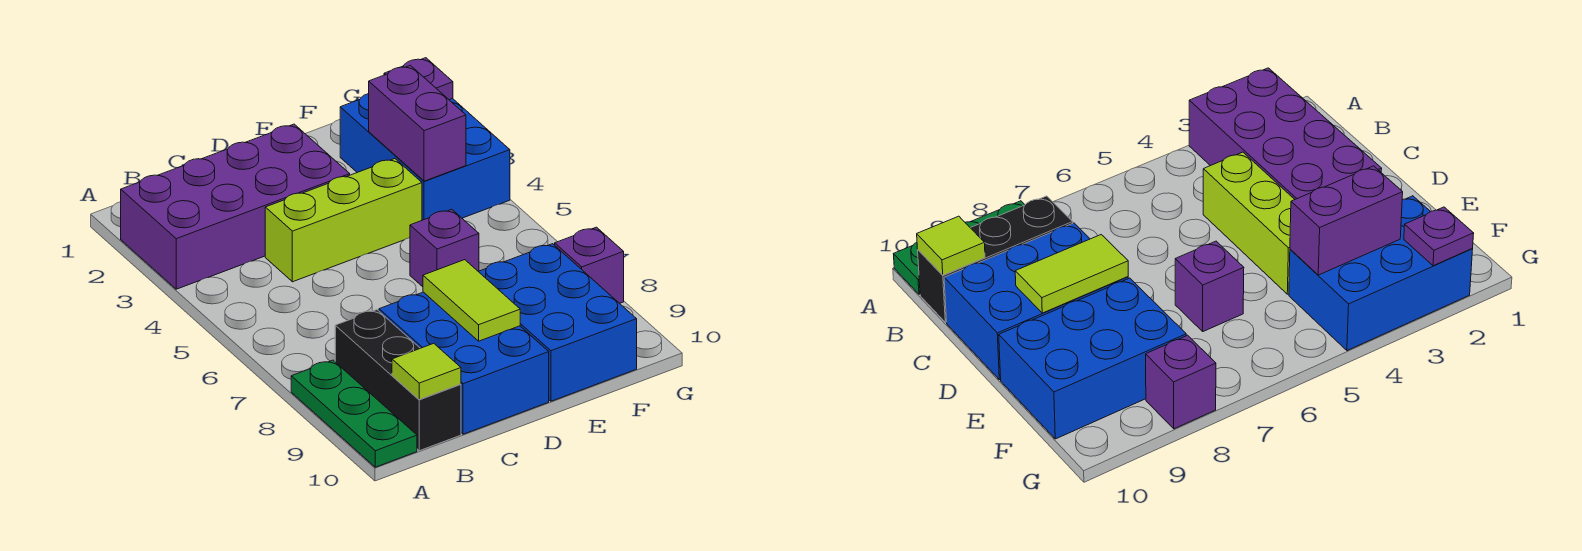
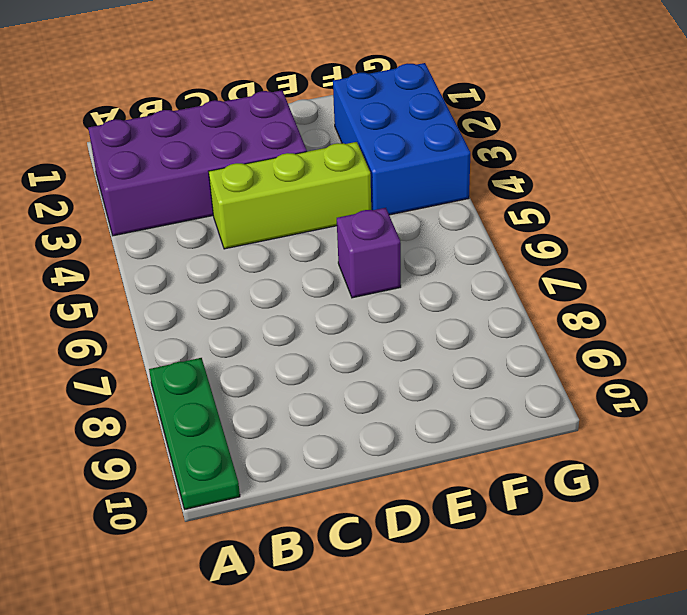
none -> black 1x3 brick [335,310,461,451]
none -> blue 2x3 brick [379,292,549,434]
none -> blue 2x3 brick [478,244,637,401]

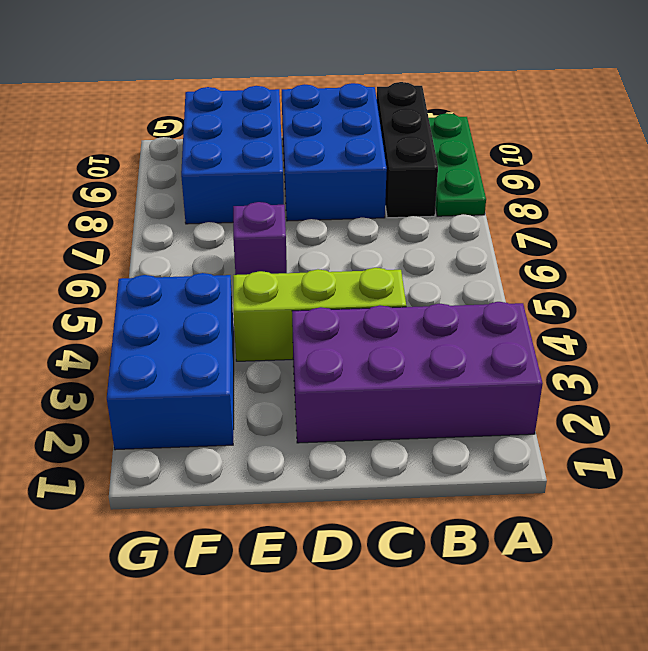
none -> purple 1x1 brick [555,227,624,303]
none -> lime 1x1 tile [392,343,461,400]
none -> lime 1x2 tile [423,260,520,341]

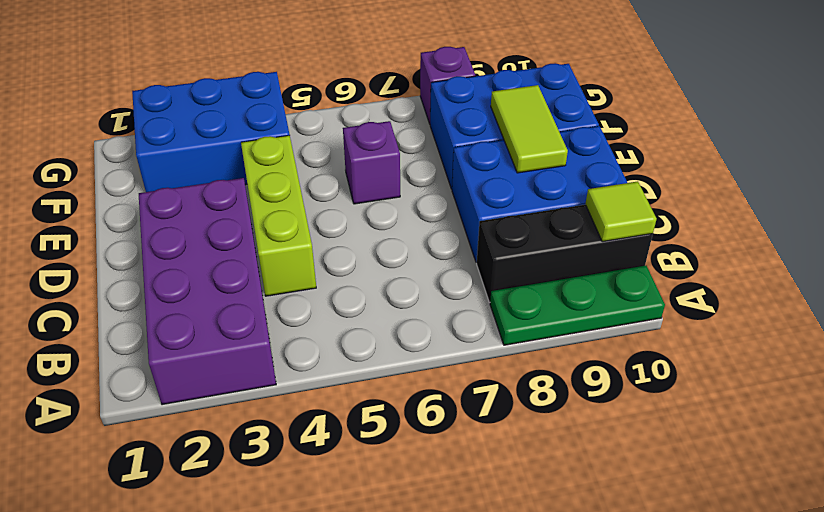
lime 1x2 tile [491,85,568,173] -> lime 1x2 tile turned to [423,260,520,341]
none -> purple 1x2 brick [369,65,466,181]
none -> purple 1x1 plate [384,58,453,100]

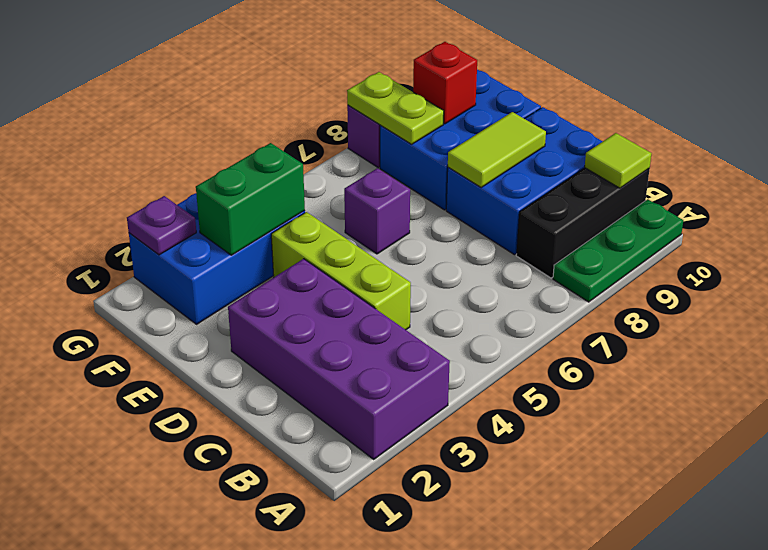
green 1x2 brick [196,143,305,255] -> purple 1x2 brick [369,65,466,181]
lime 1x2 plate [347,72,444,144] -> none
red 1x1 brick [413,42,477,124] -> none

